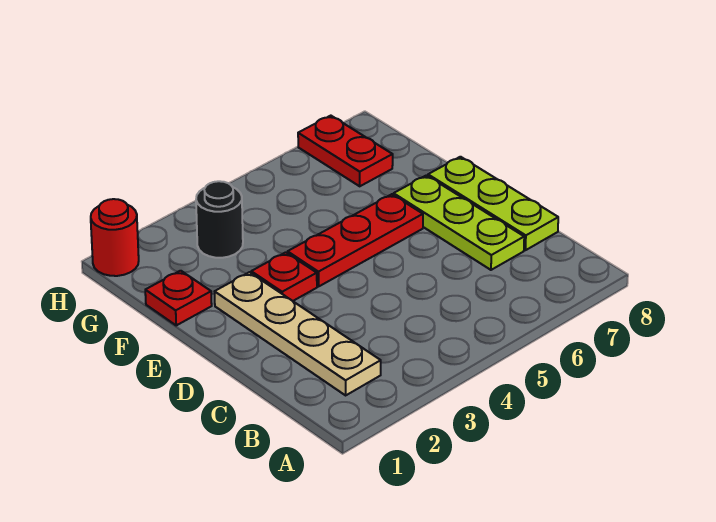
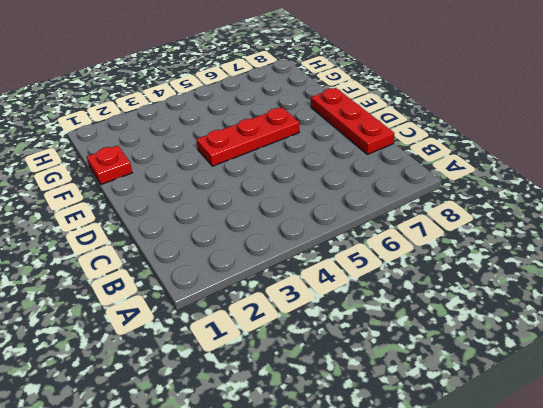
red 1x3 plate [311,88,394,154] -> lime 1x3 plate [428,157,558,250]
none -> tan 1x4 plate [215,272,381,395]
none -> lime 1x3 plate [394,175,524,270]

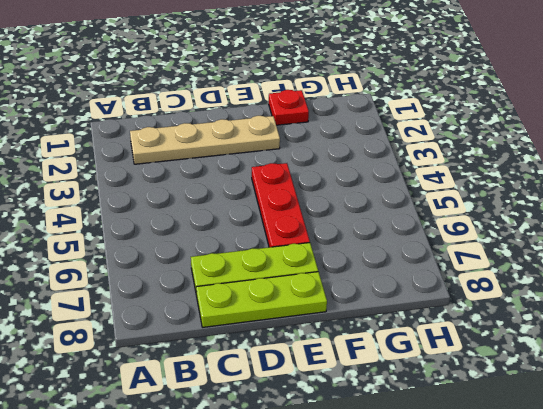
none -> red 1x1 plate [251,252,317,301]
none -> black 1x1 round brick [196,181,243,258]

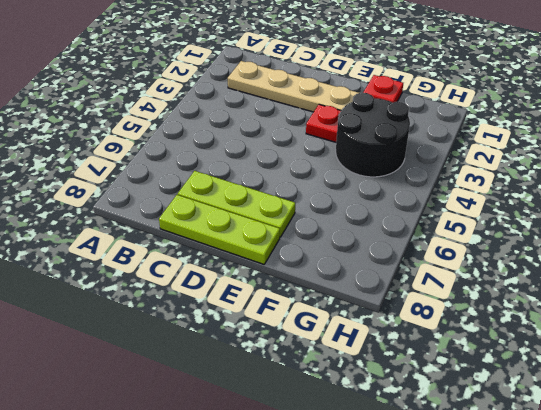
black 2x2 round brick [336,93,410,177] -> black 1x1 round brick [196,181,243,258]
none -> red 1x3 plate [288,194,423,286]
none -> red 1x2 plate [298,116,393,186]

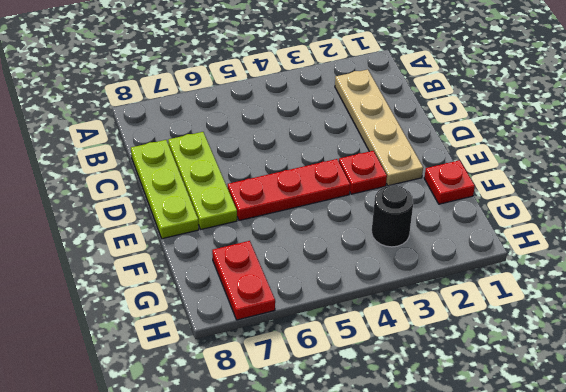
none -> red 1x1 round brick [91,199,139,276]

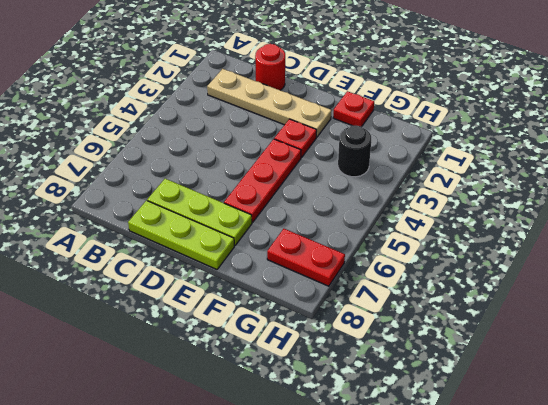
red 1x1 round brick [255,44,285,90] -> red 1x1 round brick moved to [91,199,139,276]

